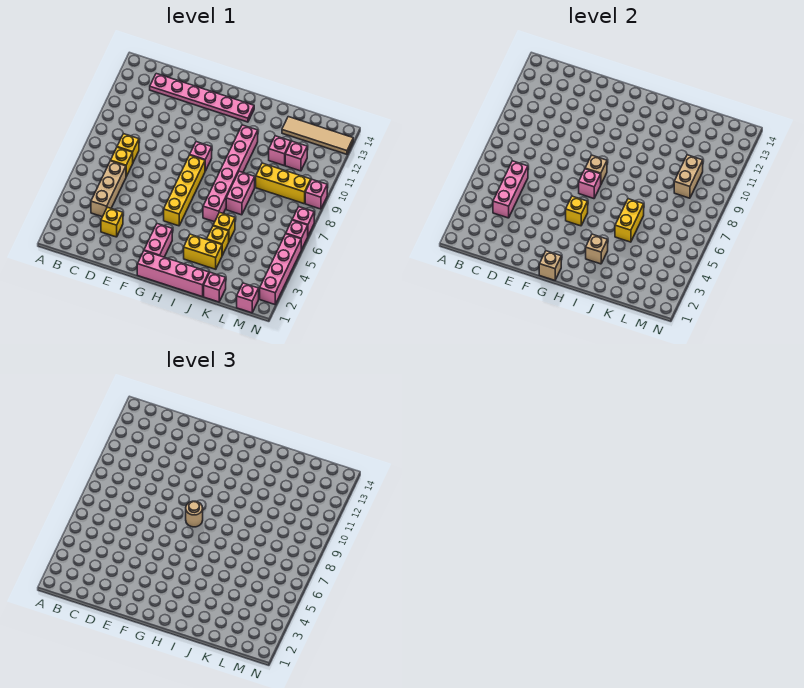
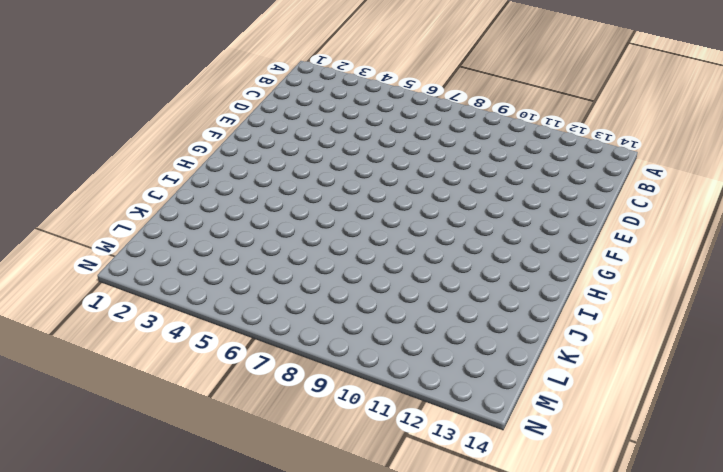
none -> tan 1x3 brick [91,161,126,217]
none -> yellow 1x1 brick [111,147,133,176]
none -> yellow 1x1 brick [117,134,139,162]
none -> pink 1x6 plate [150,74,254,122]

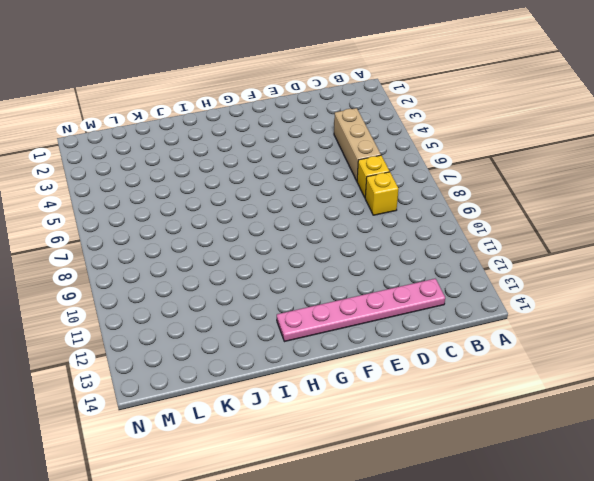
none -> yellow 1x1 brick [101,207,123,237]
none -> pink 1x4 brick [137,251,209,297]
none -> pink 1x2 brick [144,224,172,257]
none -> yellow 1x4 brick [164,155,205,226]

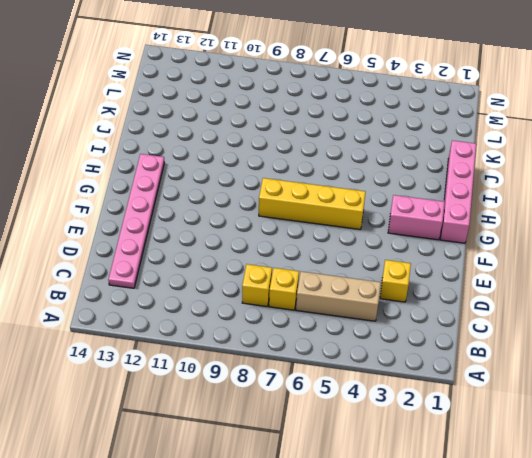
none -> pink 1x1 brick [190,142,212,171]
none -> yellow 1x2 brick [184,234,222,269]
none -> pink 1x6 brick [203,125,258,222]
none -> yellow 1x1 brick [207,226,229,255]

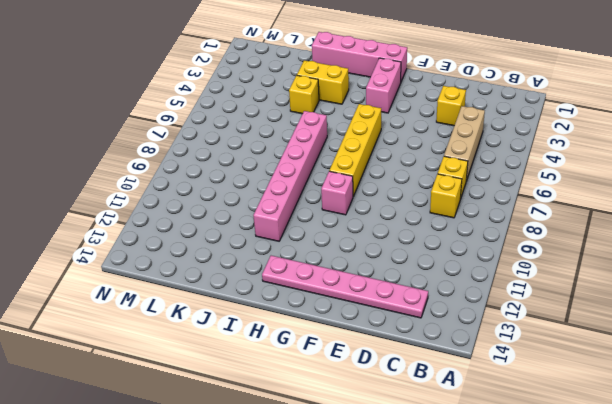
none -> yellow 1x1 brick [213,212,235,241]
none -> pink 1x2 brick [226,171,255,215]
none -> pink 1x1 brick [204,272,226,302]
none -> yellow 1x3 brick [256,163,311,204]

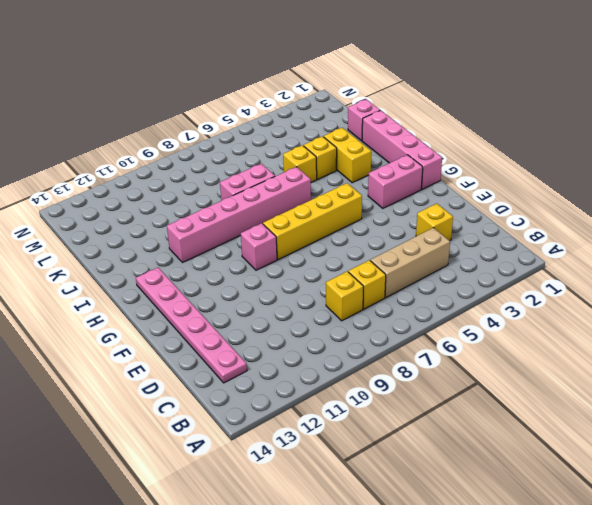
none -> yellow 1x3 brick [256,163,311,204]
none -> pink 1x1 brick [269,136,291,166]
none -> tan 1x4 tile [282,117,353,154]
none -> pink 1x1 brick [285,141,307,171]

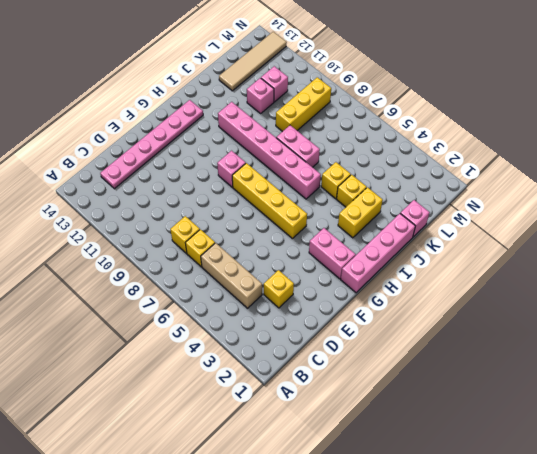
none -> pink 1x1 brick [237,283,259,313]
none -> pink 1x4 brick [260,234,301,304]
none -> pink 1x1 brick [286,220,308,250]
none -> pink 1x1 brick [292,207,314,236]

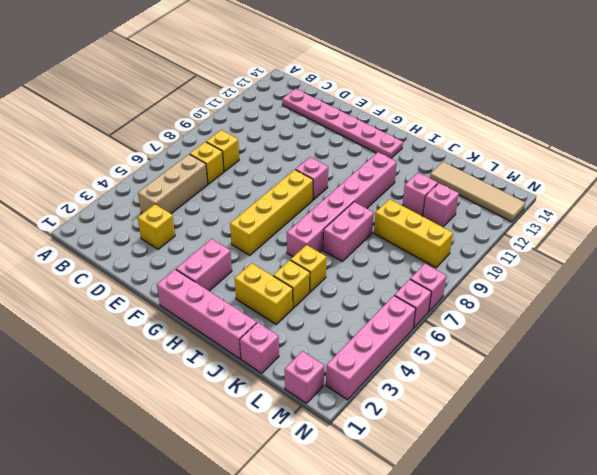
none -> pink 1x1 brick [305,179,327,209]
none -> pink 1x3 brick [493,161,528,218]
none -> tan 1x1 brick [539,251,561,281]
none -> yellow 1x1 brick [566,196,588,226]

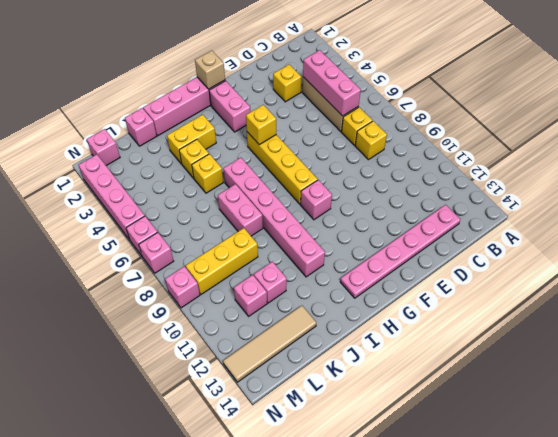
none -> pink 1x1 brick [579,169,601,199]
none -> tan 1x1 brick [585,155,607,184]
none -> tan 1x1 brick [586,234,608,264]
none -> yellow 1x2 brick [615,199,644,242]

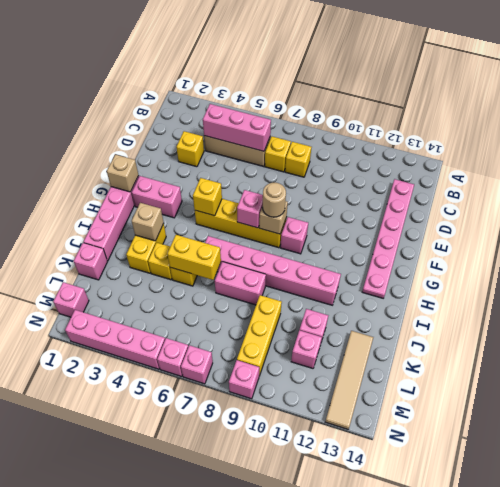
none -> tan 1x2 brick [674,155,703,198]

